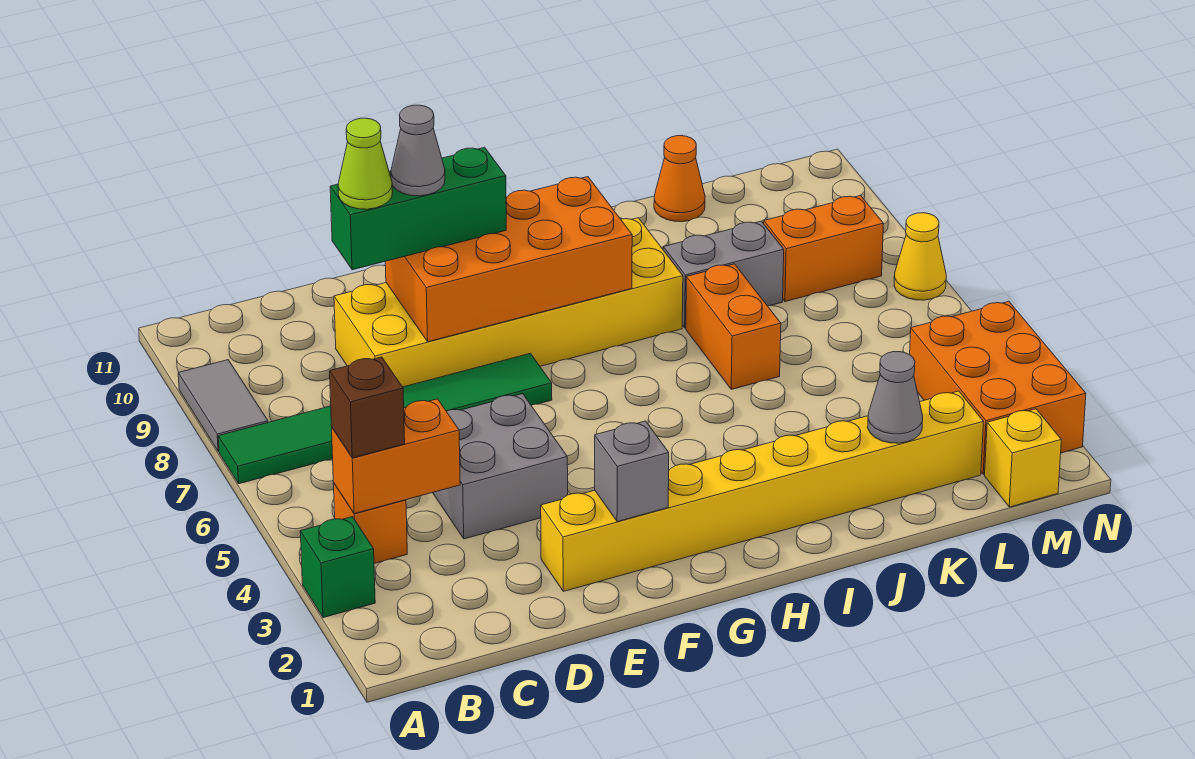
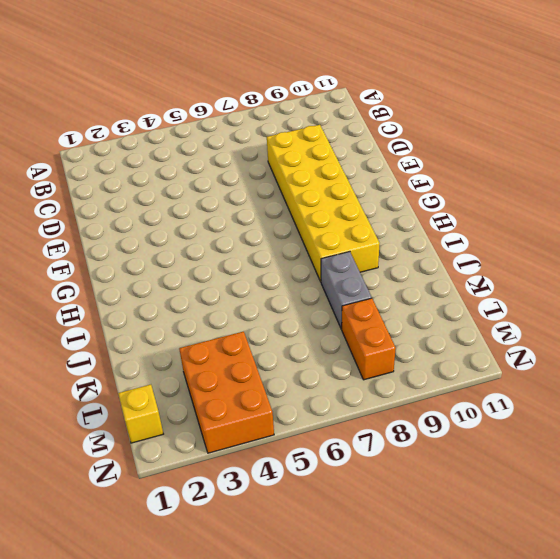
orange 2x3 brick [179,331,274,453] -> orange 2x3 brick turned to [910,301,1086,474]
none -> green 1x1 brick [300,517,375,618]
none -> green 1x6 tile [218,353,552,484]
none -> grey 1x2 tile [178,360,268,452]

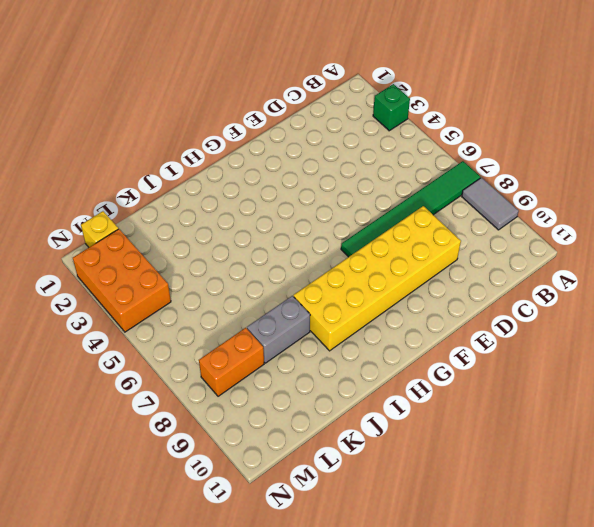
none -> orange 1x1 brick [333,483,407,563]
none -> grey 2x2 brick [433,394,568,539]
none -> yellow 1x8 brick [541,391,983,591]

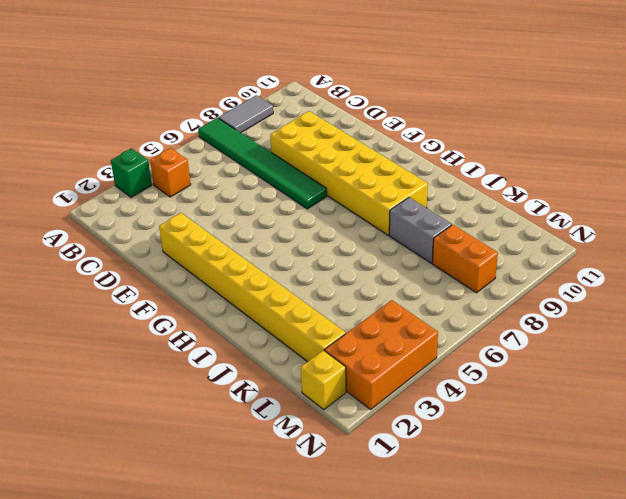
none -> grey 2x2 brick [433,394,568,539]
none -> orange 1x2 brick [686,264,781,389]
none -> orange 1x1 cone [654,136,705,222]

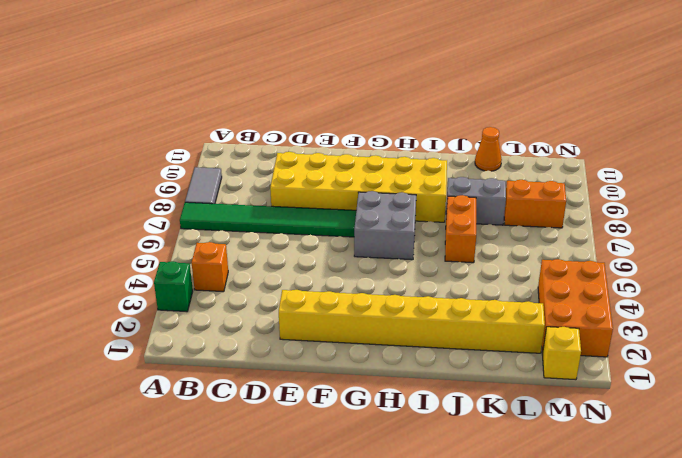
grey 2x2 brick [354,191,416,260] -> grey 2x2 brick moved to [433,394,568,539]
none -> yellow 1x1 cone [894,213,946,300]
none -> orange 1x2 brick [332,399,460,514]
none -> orange 2x4 brick [385,177,632,342]

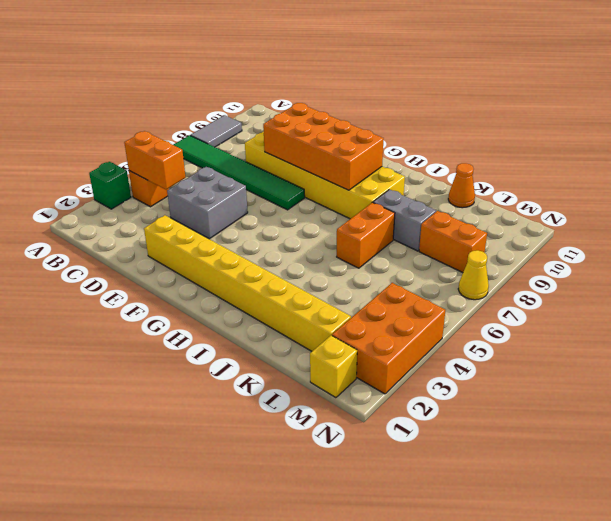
none -> grey 1x1 brick [595,421,669,522]
none -> grey 1x1 cone [868,352,923,443]
none -> brown 1x1 brick [330,357,405,458]

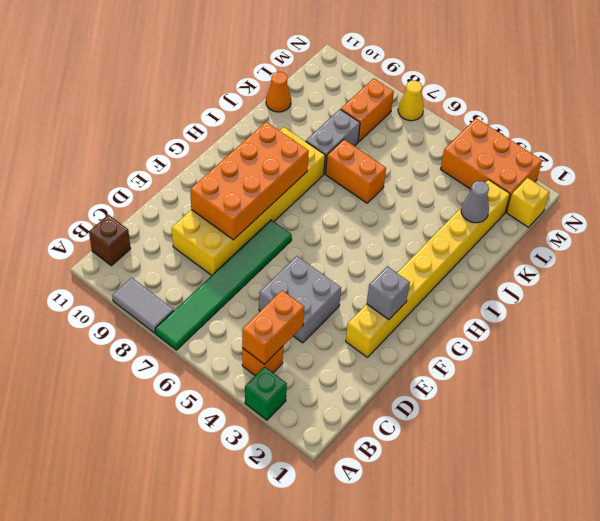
brown 1x1 brick [89,215,131,266] -> brown 1x1 brick moved to [330,357,405,458]
none -> green 1x3 brick [330,147,506,270]
none -> lime 1x1 cone [338,118,393,209]
none -> grey 1x1 cone [391,105,445,196]

